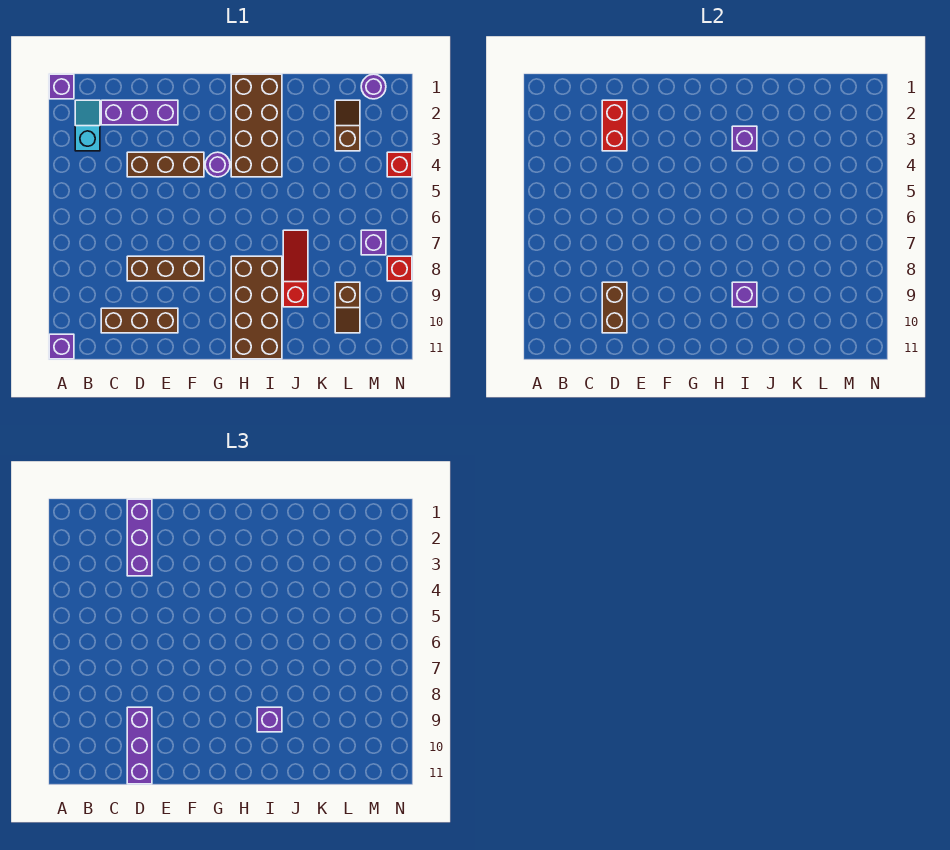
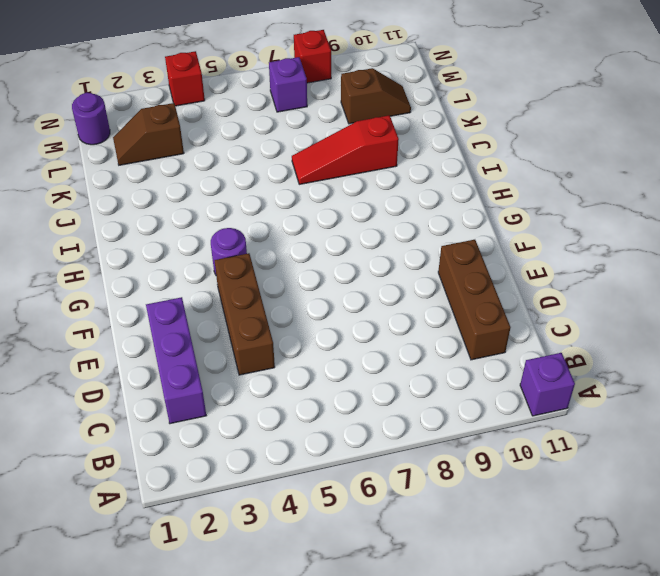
none -> purple 1x1 brick [49,74,74,99]
none -> cyan 1x2 slope [75,100,100,151]
none -> brown 1x3 brick [127,256,204,281]

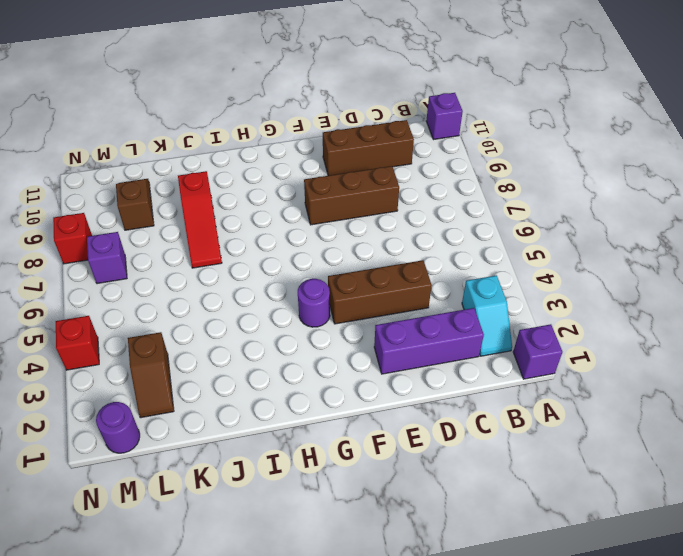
none -> brown 2x4 brick [231,74,282,177]
none -> brown 2x4 brick [231,256,282,359]
none -> red 1x2 brick [602,100,627,151]

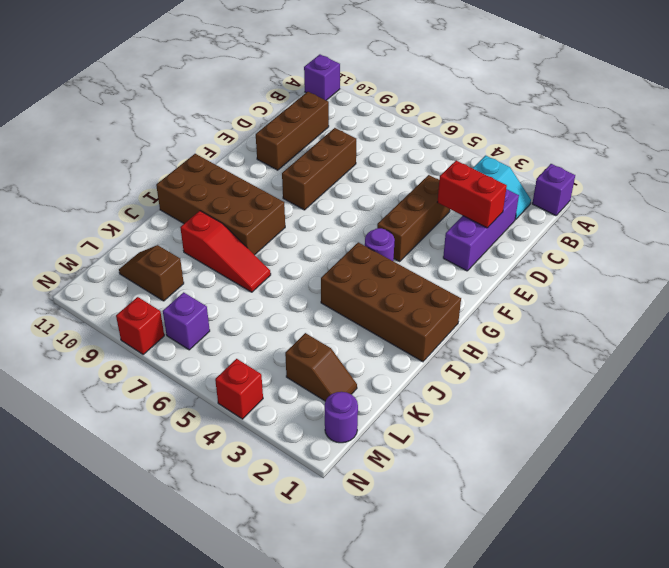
none -> brown 1x2 brick [602,282,627,333]
none -> purple 1x1 brick [732,126,757,151]
none -> purple 1x1 brick [732,282,757,307]

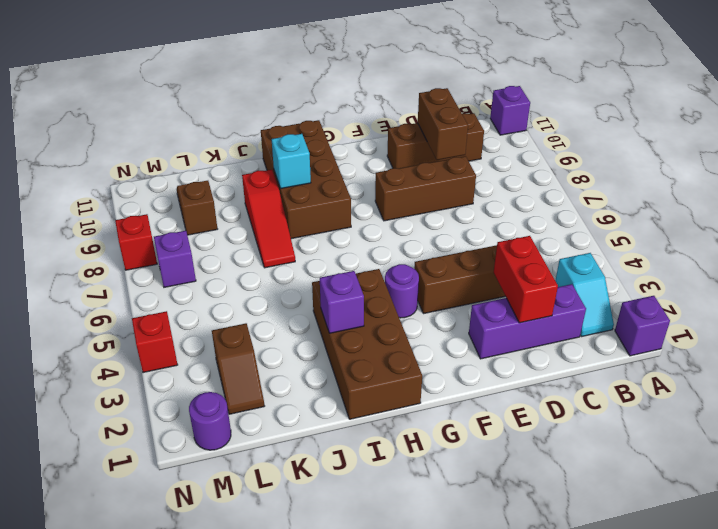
cyan 1x1 brick [272,134,311,189] -> purple 1x1 brick [732,282,757,307]
none -> purple 1x3 brick [127,499,152,576]
none -> purple 1x3 brick [127,707,152,784]
none -> purple 1x1 brick [257,707,282,732]

